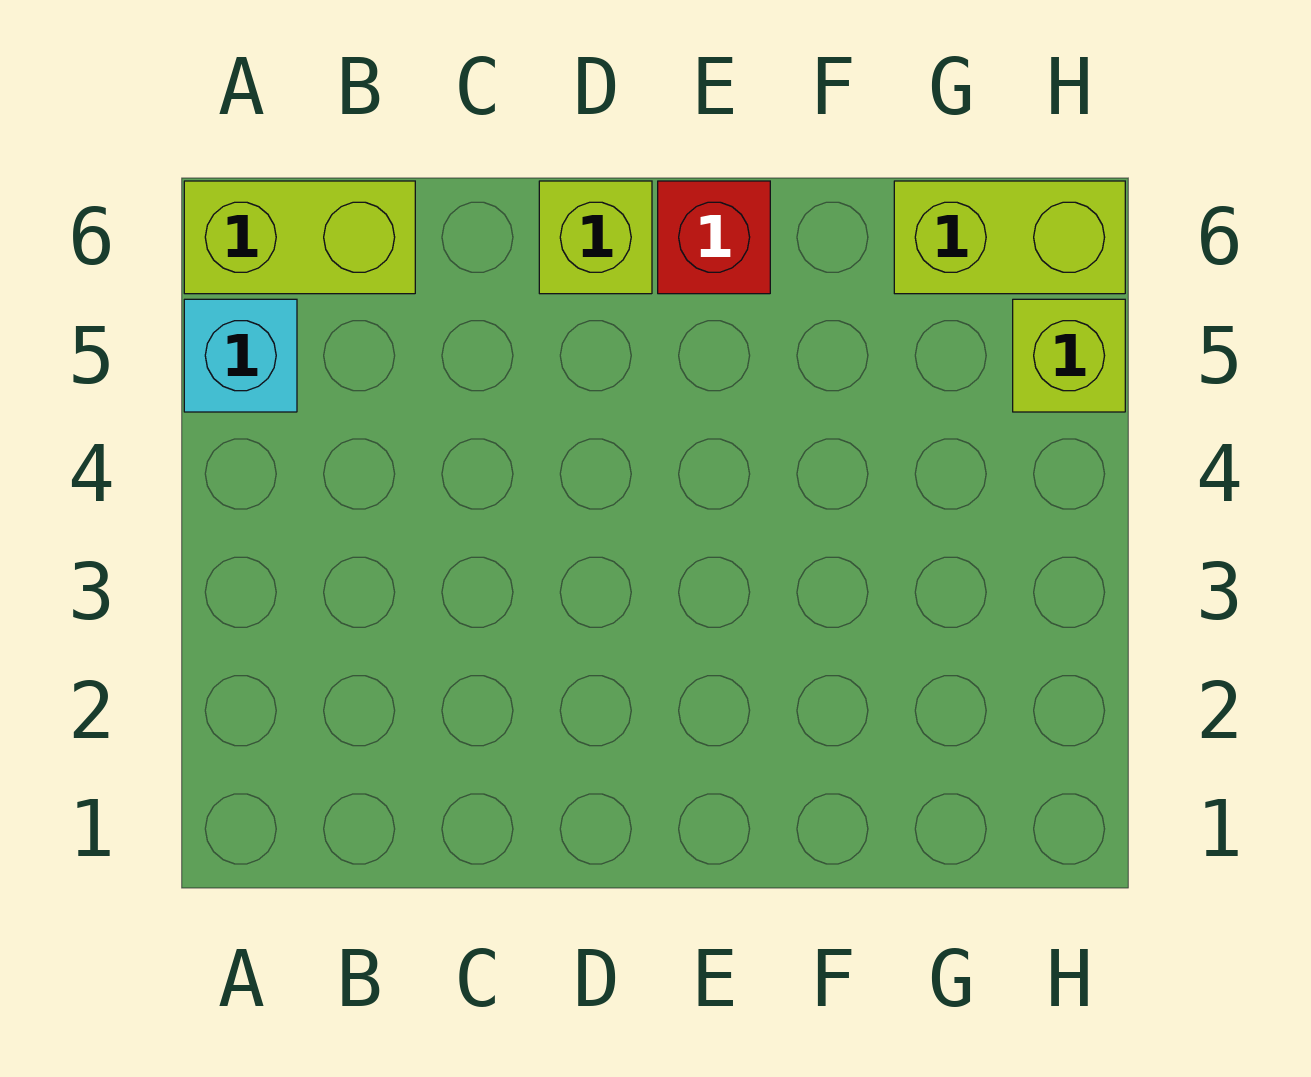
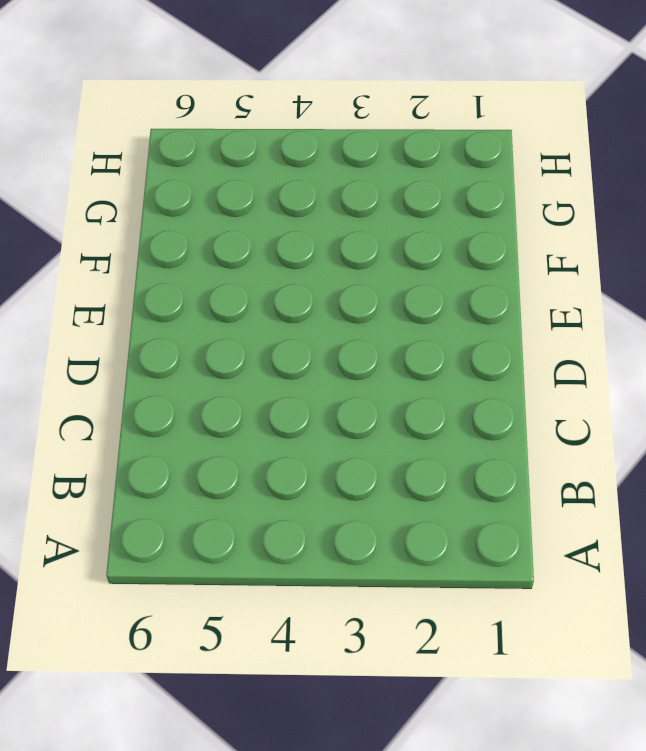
none -> cyan 1x1 brick [184,299,297,412]
none -> lime 1x2 brick [184,181,415,294]

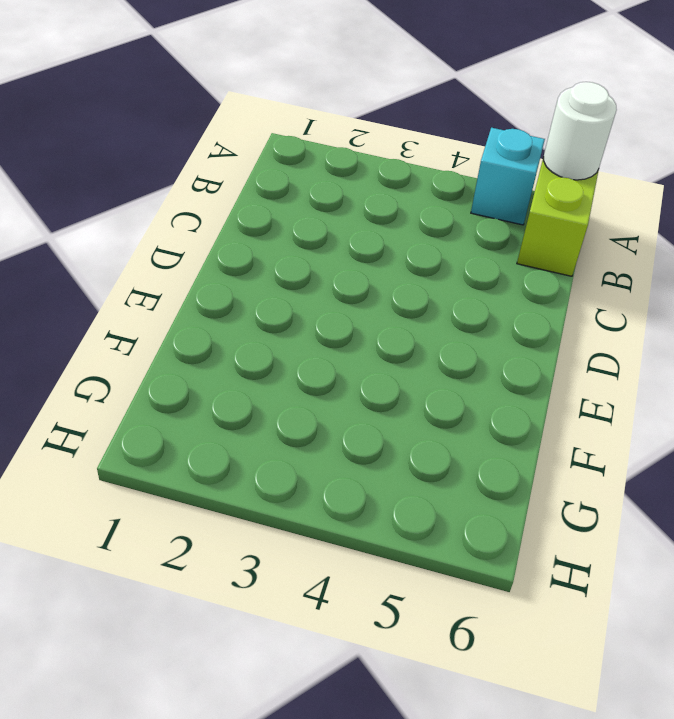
white 1x1 round brick [544,82,617,180] -> none
none -> lime 1x1 brick [539,181,652,294]
none -> red 1x1 brick [658,181,770,294]

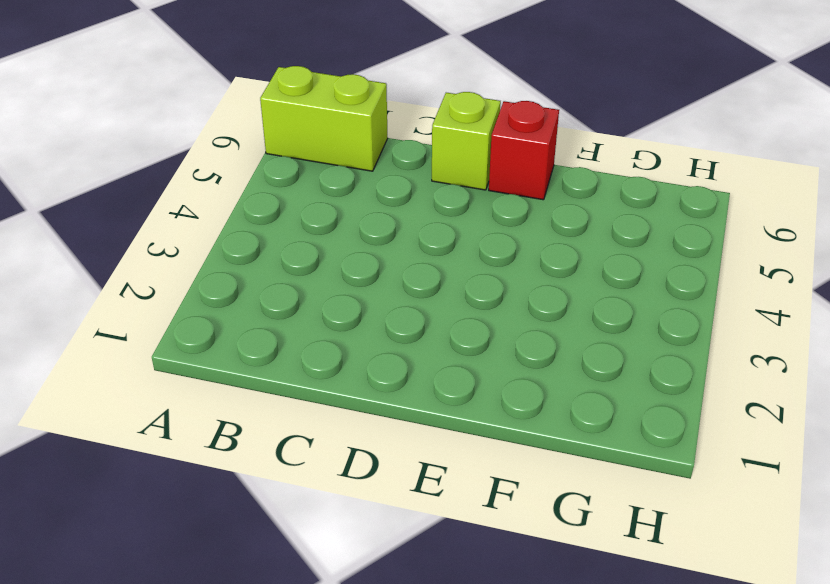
none -> cyan 1x1 brick [184,299,297,412]
none -> lime 1x2 brick [894,181,1125,294]

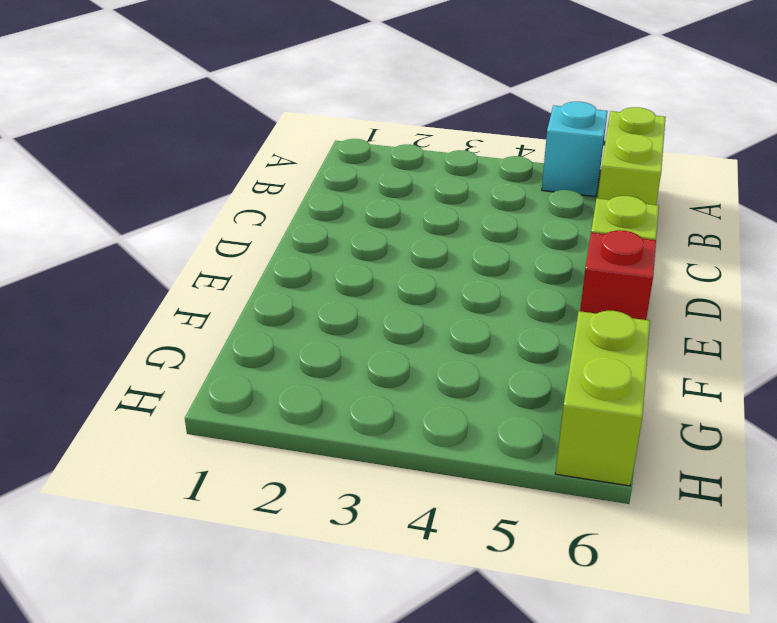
none -> lime 1x1 brick [1013,299,1125,412]

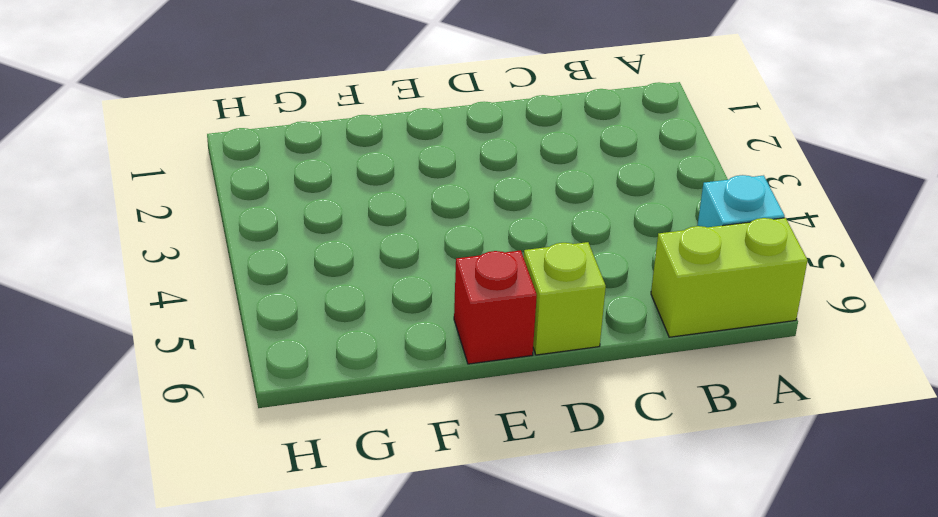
none -> lime 1x2 brick [894,181,1125,294]
none -> lime 1x1 brick [1013,299,1125,412]

